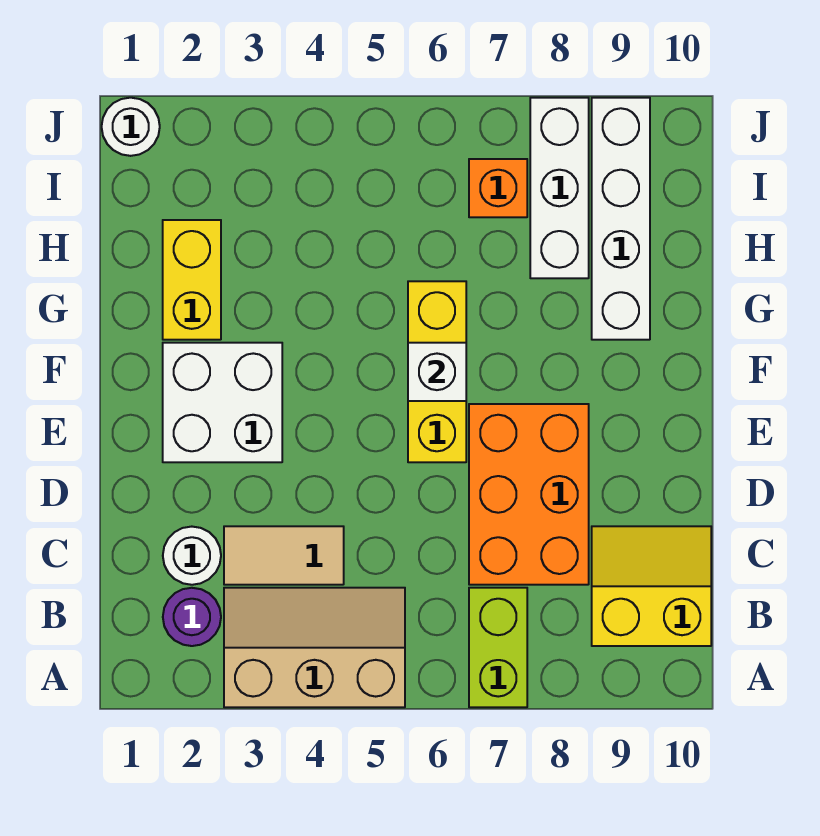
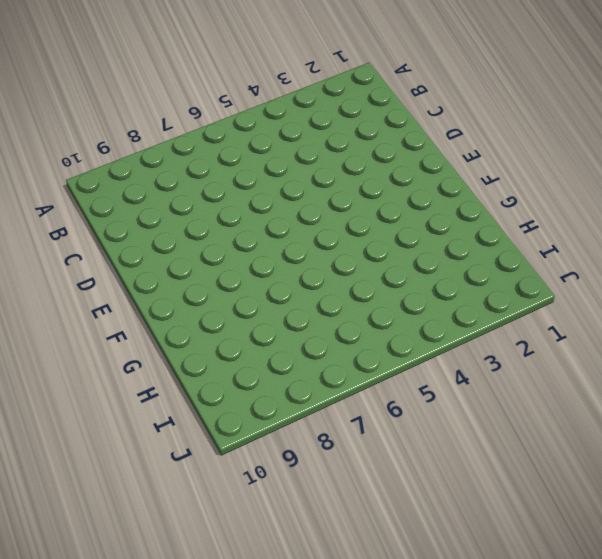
none -> tan 2x3 slope [224,588,405,707]
none -> lime 1x2 brick [469,588,527,707]
none -> purple 1x1 round brick [163,588,221,646]

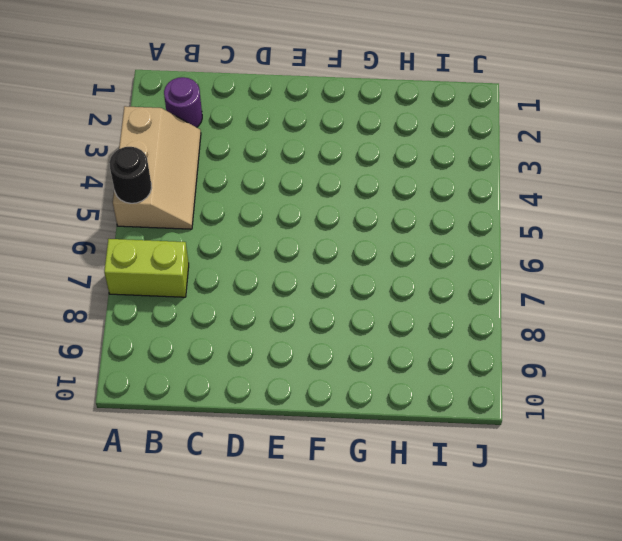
black 1x1 round brick [109,147,152,203] -> none
none -> yellow 2x2 slope [592,526,711,646]
none -> white 1x1 round brick [163,527,221,585]
none -> tan 1x2 tile [224,526,344,585]

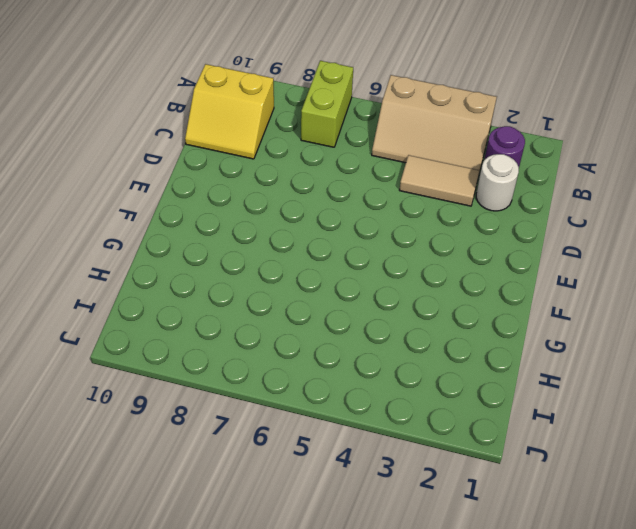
none -> orange 2x3 brick [469,404,589,585]
none -> white 2x2 brick [163,343,282,462]
none -> yellow 1x3 brick [408,281,466,462]

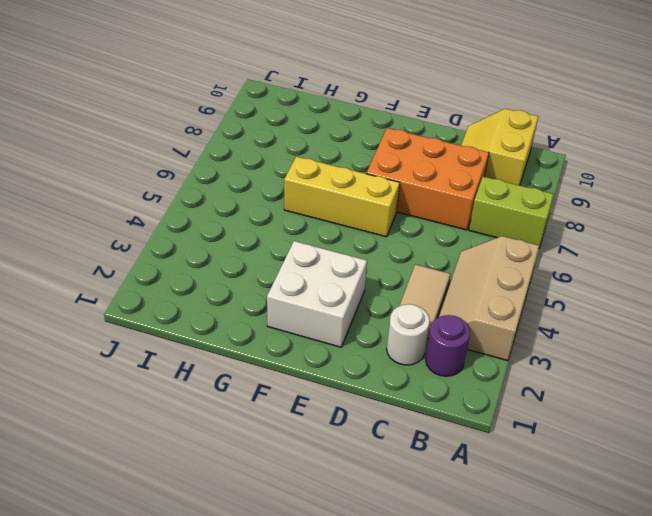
none -> yellow 1x2 brick [163,220,221,340]
none -> white 1x4 brick [592,98,650,340]
none -> white 1x3 brick [530,98,589,278]

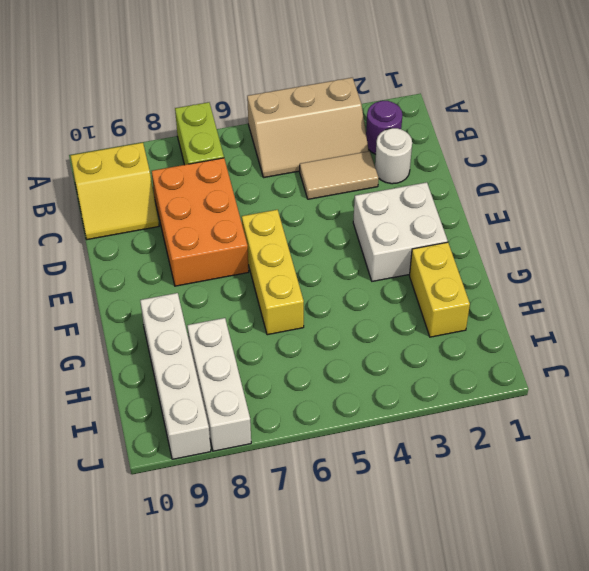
none -> orange 1x1 brick [469,159,527,217]
none -> white 1x1 round brick [102,98,160,156]
none -> white 1x1 brick [408,343,466,401]

